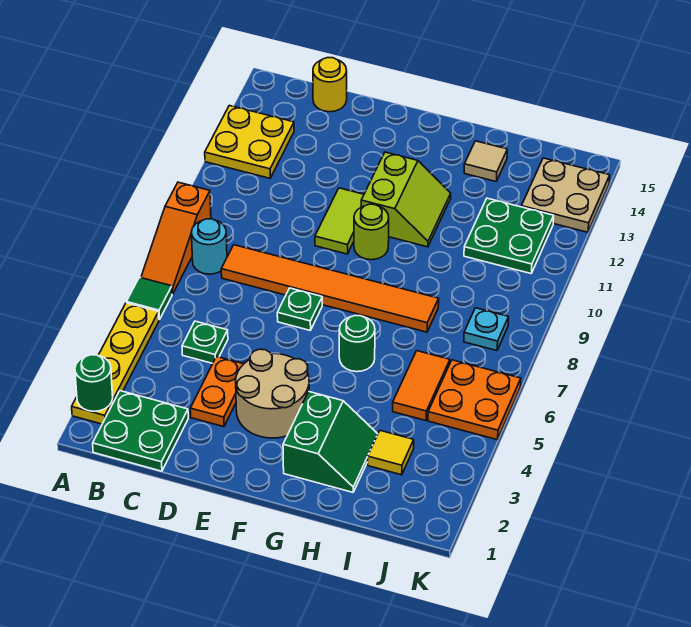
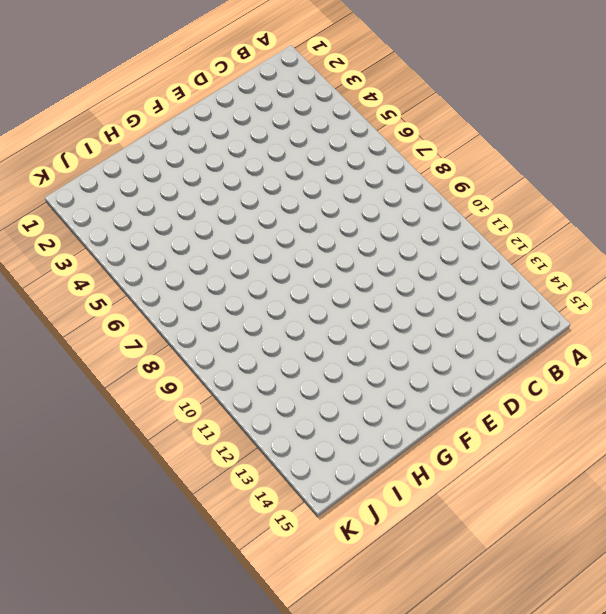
none -> yellow 1x4 plate [72,303,159,424]
none -> green 1x1 tile [127,277,172,320]
none -> orange 1x3 slope [141,182,211,294]

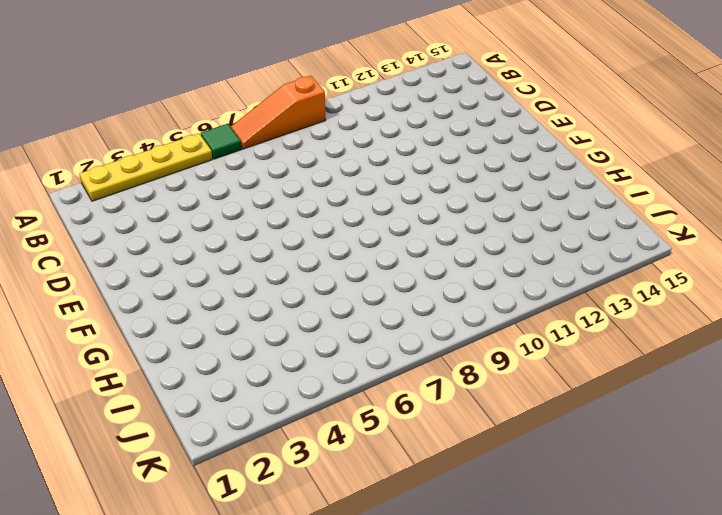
none -> yellow 2x2 plate [205,106,294,178]
none -> green 2x2 plate [93,391,188,471]
none -> cyan 1x1 round brick [191,219,227,274]

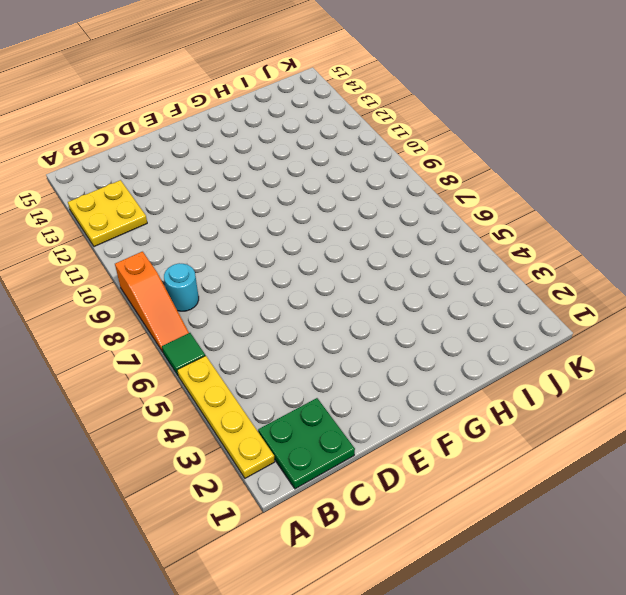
none -> green 1x1 plate [182,321,228,363]
none -> orange 1x6 tile [221,245,439,332]
none -> yellow 1x1 round brick [313,58,347,112]

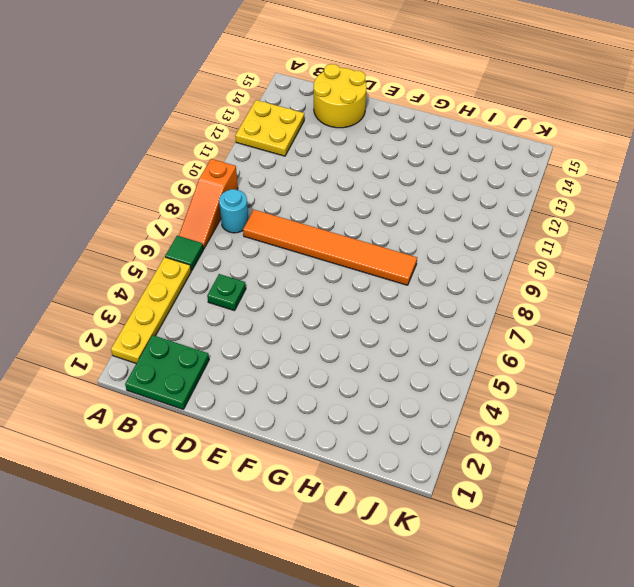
yellow 2x2 round brick [314,64,367,128] -> yellow 1x1 round brick [313,58,347,112]
none -> orange 1x2 plate [190,357,243,427]
none -> tan 2x2 round brick [236,349,309,438]
none -> green 1x1 plate [277,288,322,330]

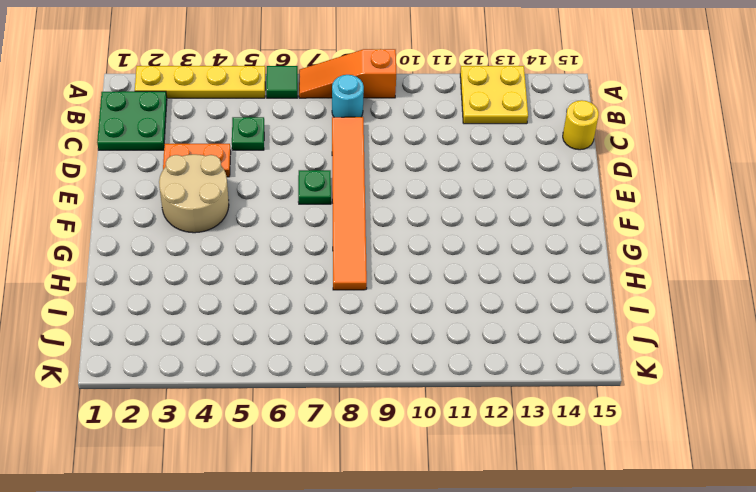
none -> lime 1x2 tile [315,188,364,254]
none -> lime 1x1 round brick [354,204,389,260]
none -> lime 2x2 slope [361,152,451,247]

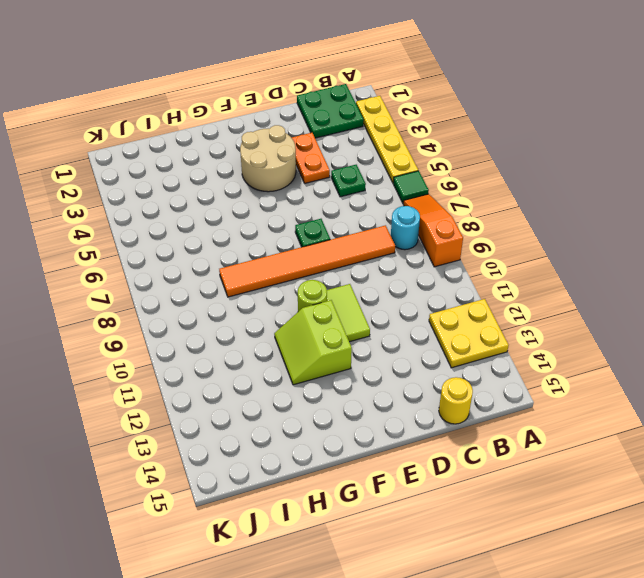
none -> green 2x2 slope [283,392,378,492]
none -> green 1x1 round brick [339,315,375,372]
none -> tan 1x1 tile [464,141,507,181]

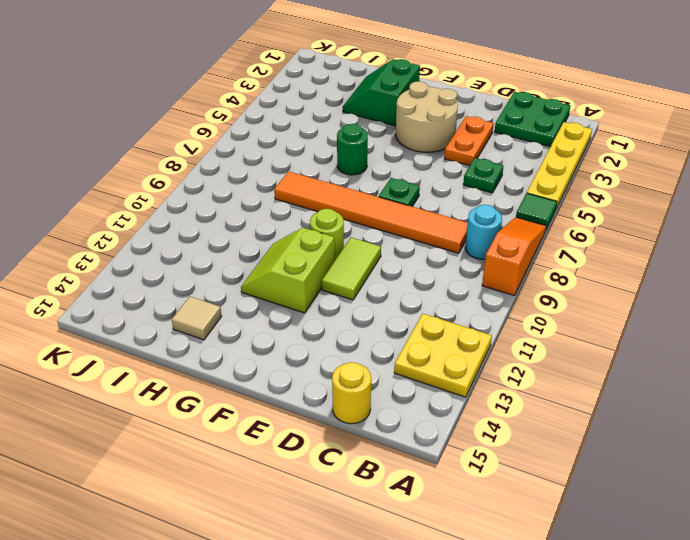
none -> yellow 1x1 tile [368,431,414,475]
none -> orange 1x2 tile [393,351,450,421]
none -> green 2x2 plate [464,198,554,273]

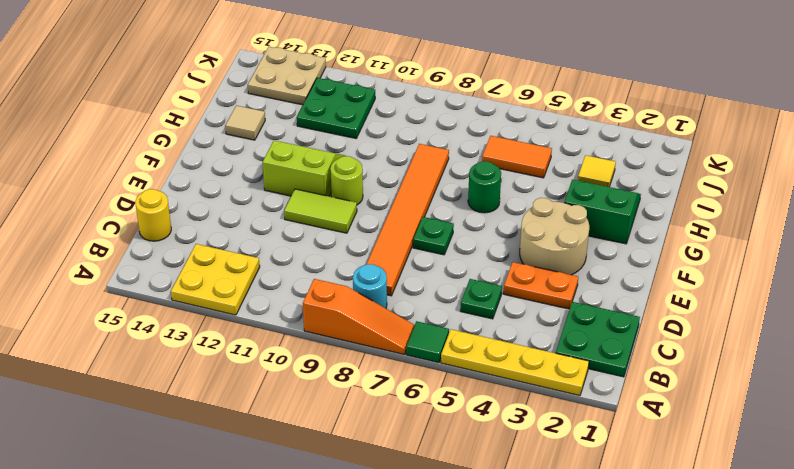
none -> orange 2x2 plate [428,360,521,440]
none -> cyan 1x1 plate [464,308,509,351]
none -> green 1x1 round brick [75,355,113,411]

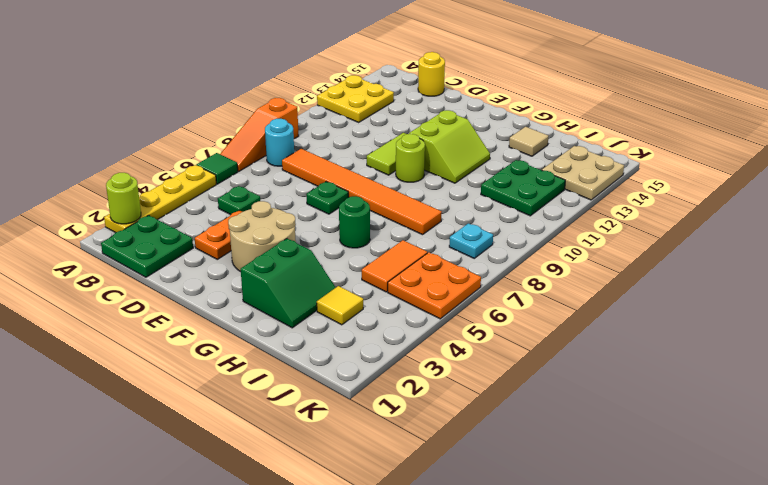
lime 1x1 round brick [106,173,141,224] -> green 1x1 round brick [75,355,113,411]

